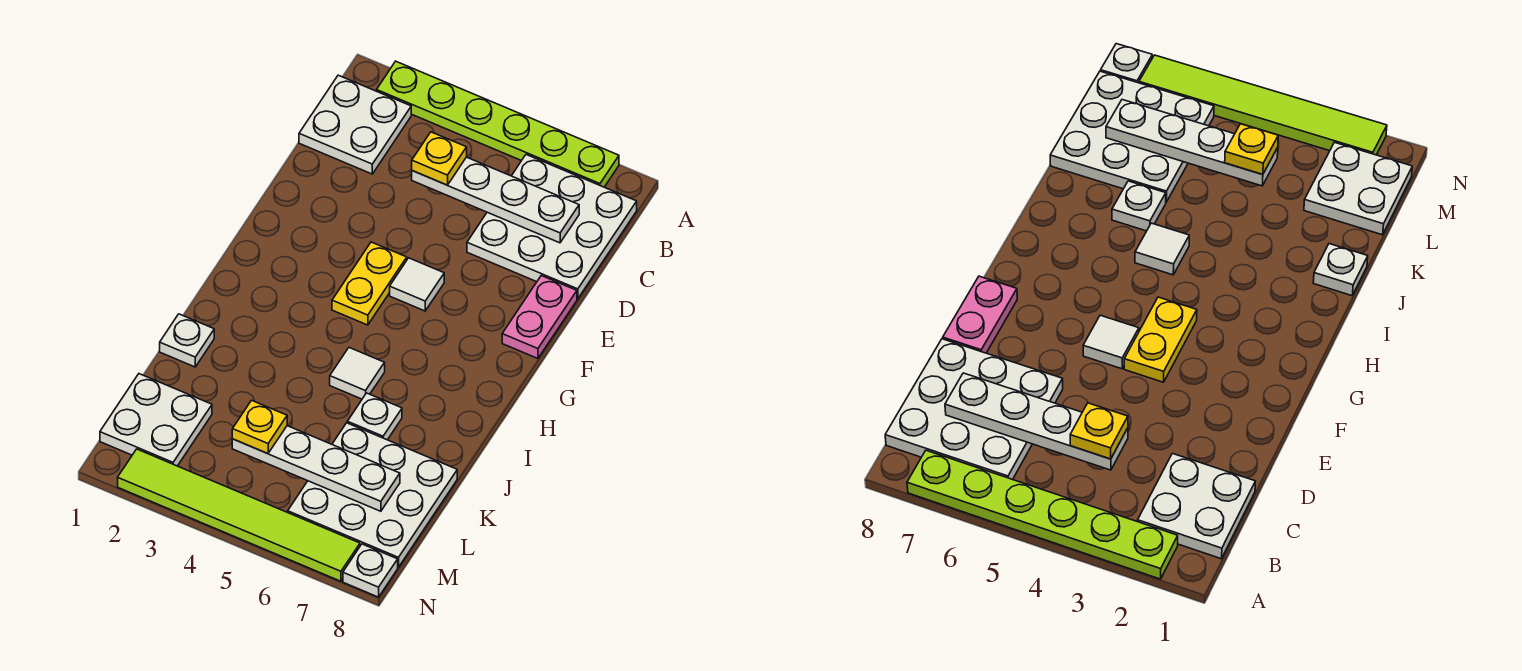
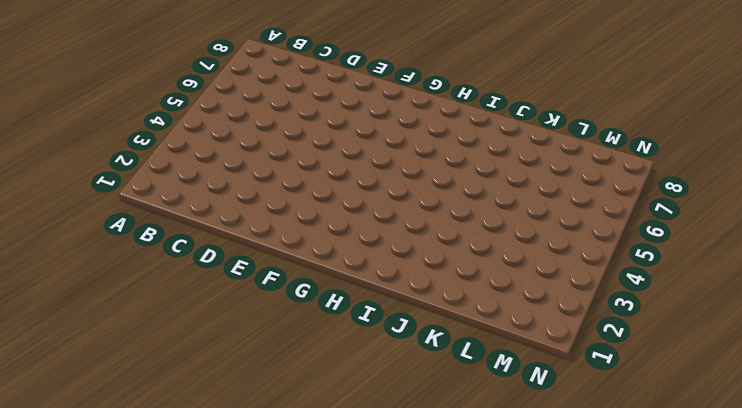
none -> lime 1x6 plate [377,61,619,187]
none -> white 2x2 plate [299,75,411,174]
none -> white 3x3 plate [467,155,637,299]

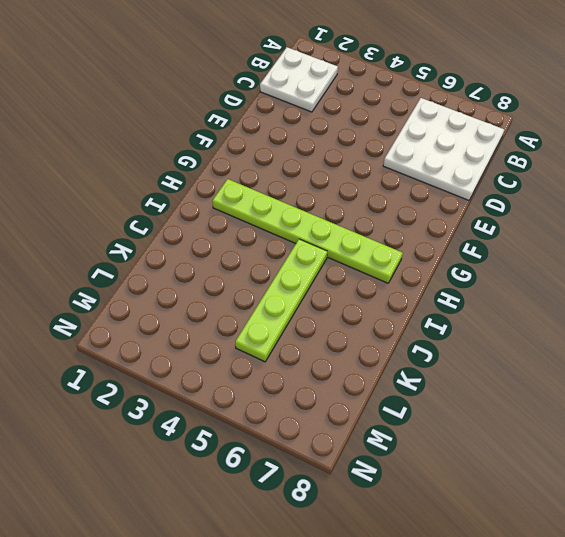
lime 1x6 plate [212,179,402,283] -> lime 1x6 plate moved to [377,61,619,187]
lime 1x4 plate [235,239,327,362] -> white 1x1 tile [330,348,385,399]
none -> pink 1x2 plate [502,276,577,359]
none -> yellow 1x2 plate [332,242,407,325]
none -> white 1x1 tile [390,258,444,311]

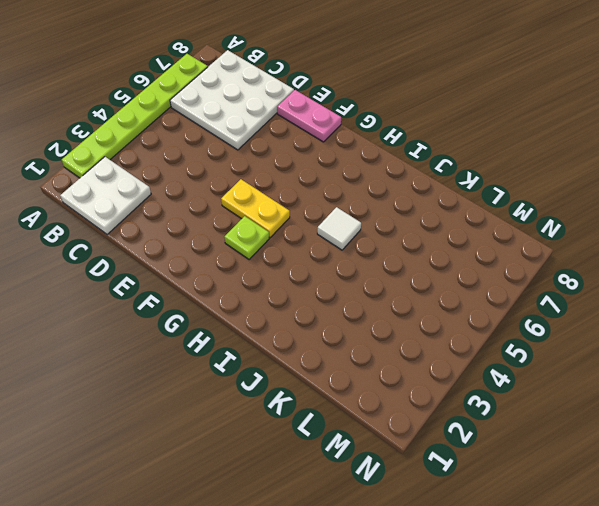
lime 1x1 plate [224,216,269,260] -> none
none -> white 1x1 tile [390,258,444,311]
none -> white 1x1 plate [160,314,214,367]
none -> white 1x1 plate [347,393,402,440]

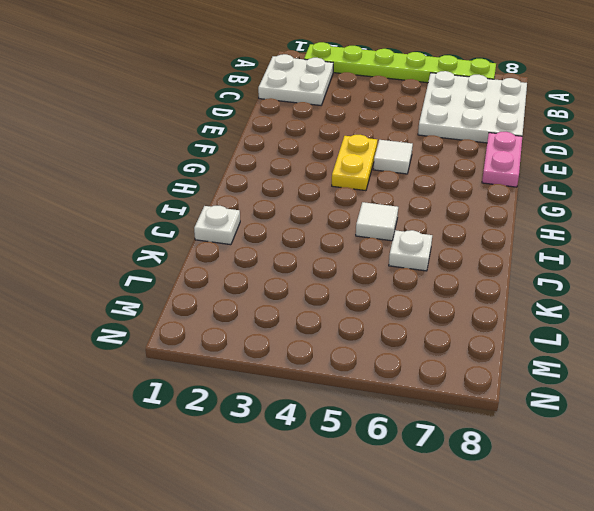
none -> white 3x3 plate [288,423,457,567]
none -> white 2x2 plate [100,374,212,466]
none -> lime 1x6 tile [118,449,360,581]

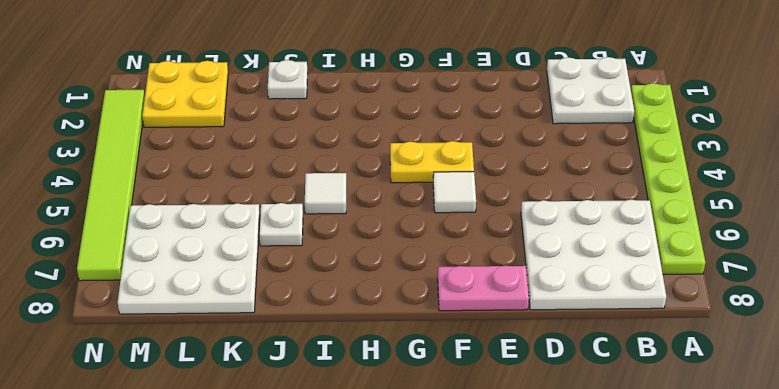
yellow 2x2 plate [142,61,228,127] -> white 2x2 plate [100,374,212,466]
none -> white 1x1 plate [343,544,398,597]
none -> white 1x4 plate [412,157,579,243]
none -> white 1x4 plate [232,426,400,511]

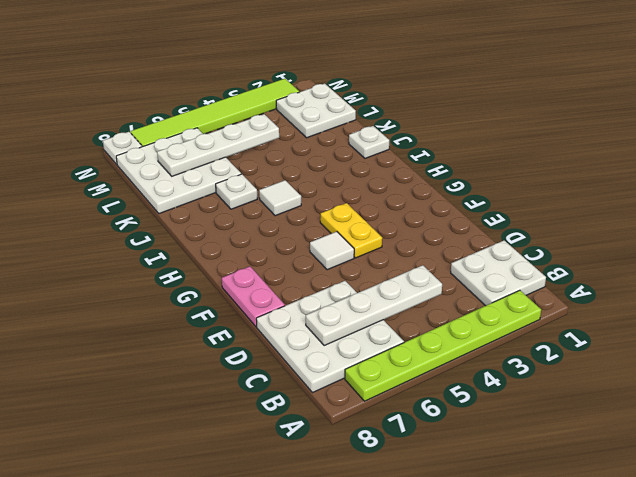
none -> yellow 1x1 plate [412,132,467,185]
none -> yellow 1x1 plate [232,400,287,454]

